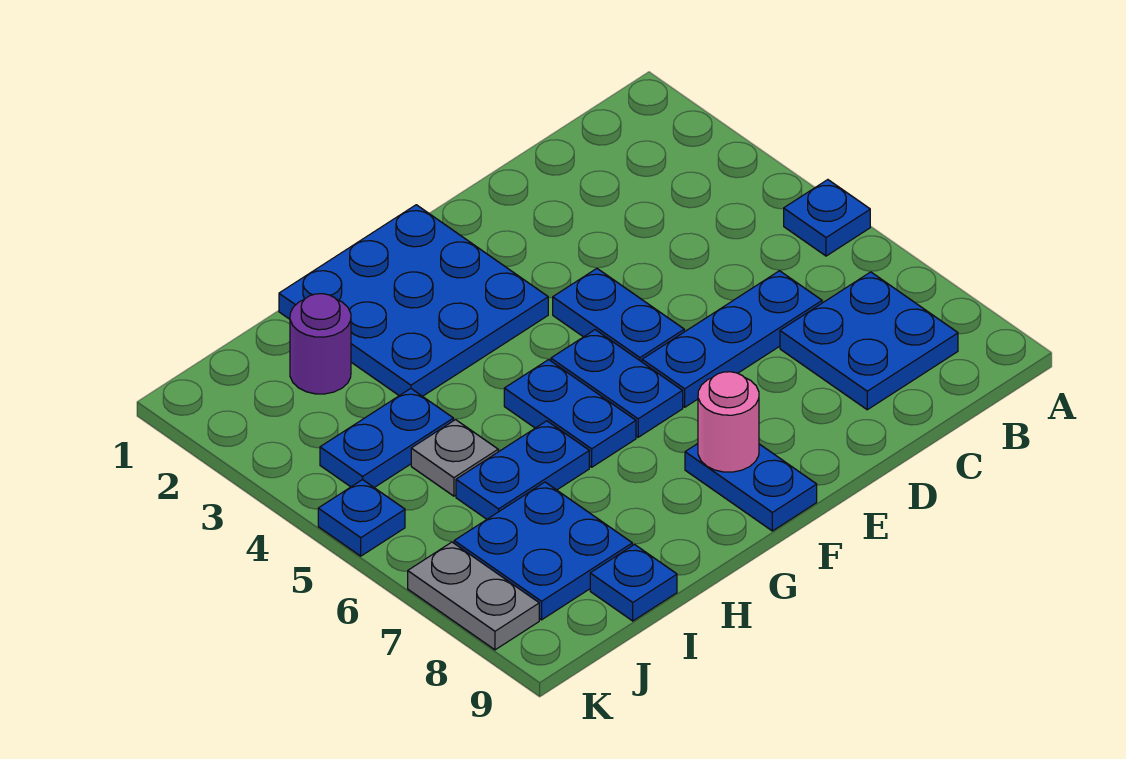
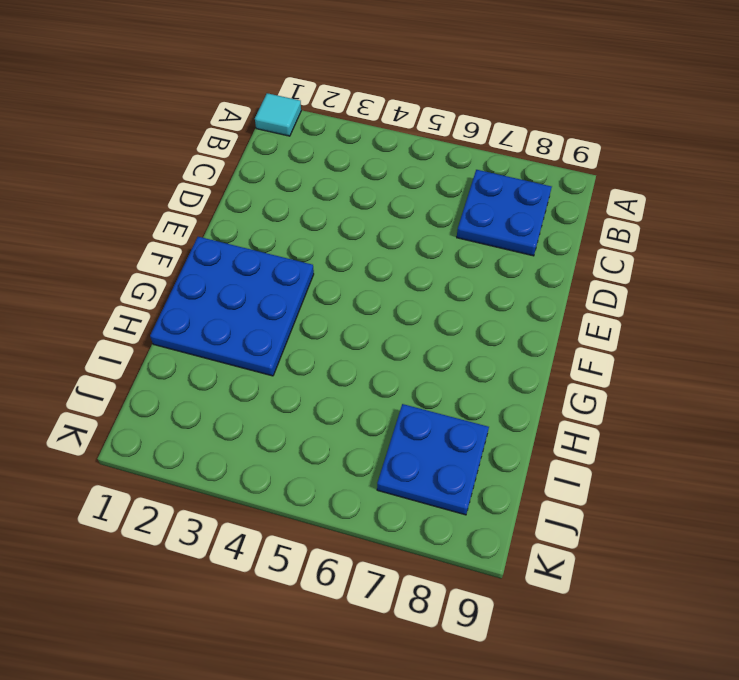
cyan 1x1 tile [255,93,301,136] -> none
none -> blue 1x1 plate [784,180,870,256]
none -> blue 1x3 plate [642,271,822,407]
none -> blue 1x2 plate [553,269,684,362]

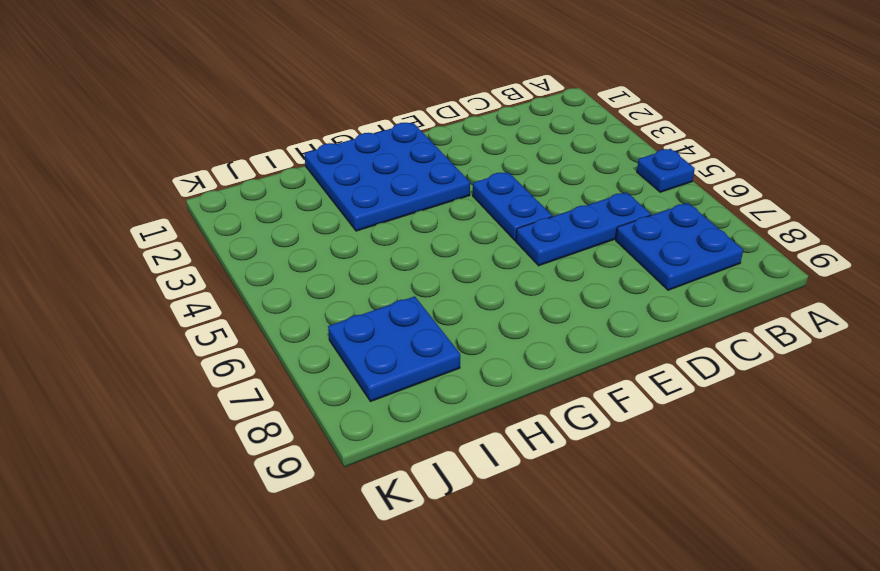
none -> blue 1x2 plate [551,330,683,437]
none -> blue 1x2 plate [685,444,817,531]
none -> blue 1x2 plate [504,360,636,467]

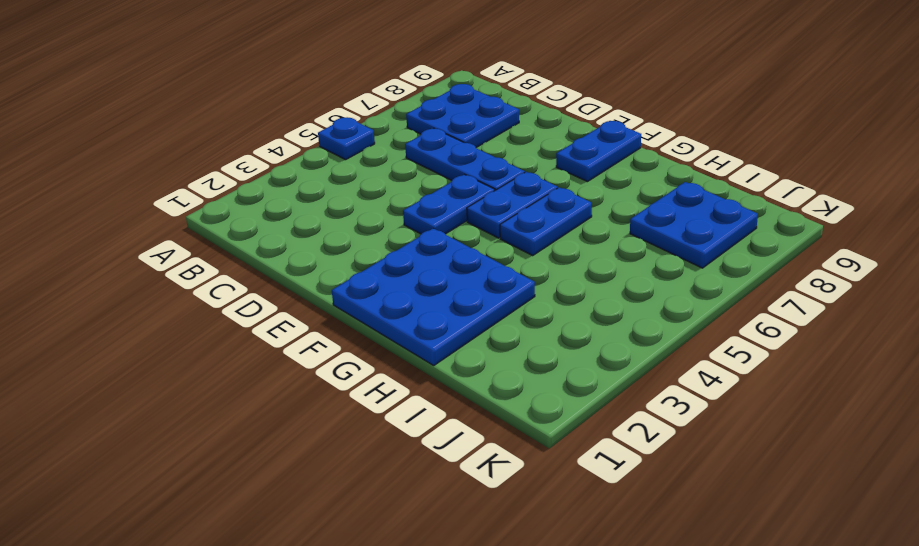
none -> blue 1x2 plate [456,421,589,519]
none -> purple 1x1 round brick [290,294,351,394]
none -> blue 1x2 plate [320,389,453,487]

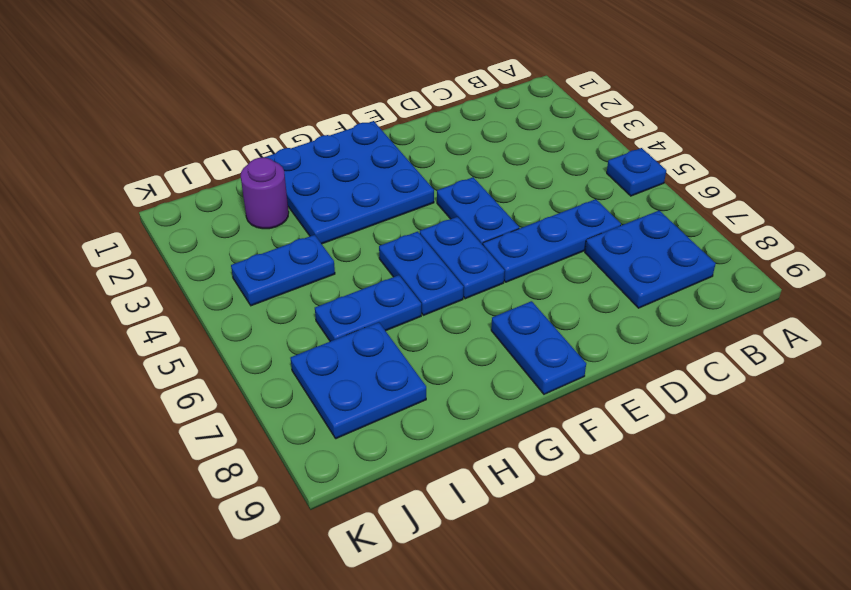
none -> grey 1x1 plate [411,420,498,496]
none -> blue 1x1 plate [590,545,677,621]
none -> blue 1x1 plate [318,480,405,556]

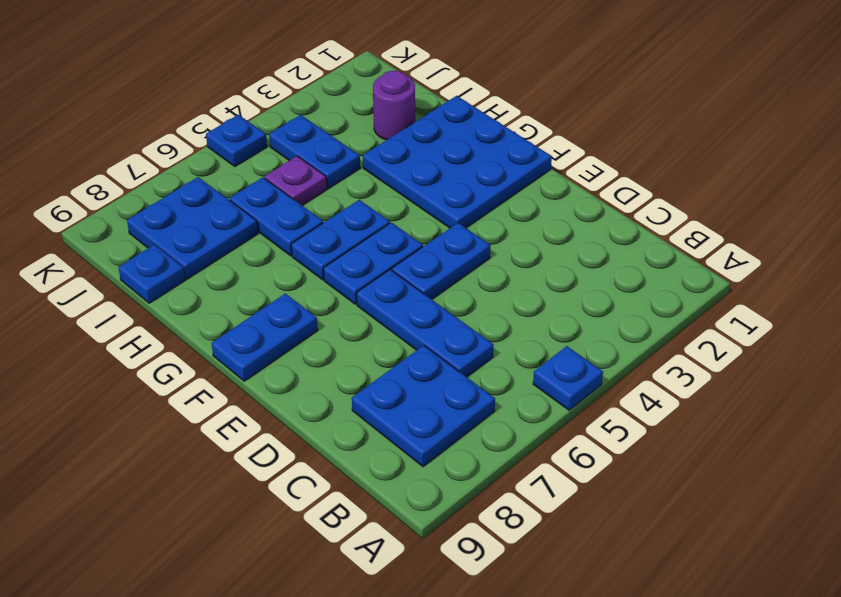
purple 1x1 plate [265,156,327,205] -> grey 1x1 plate [411,420,498,496]
none -> grey 1x2 plate [408,542,539,650]
none -> pink 1x1 round brick [698,372,759,472]

